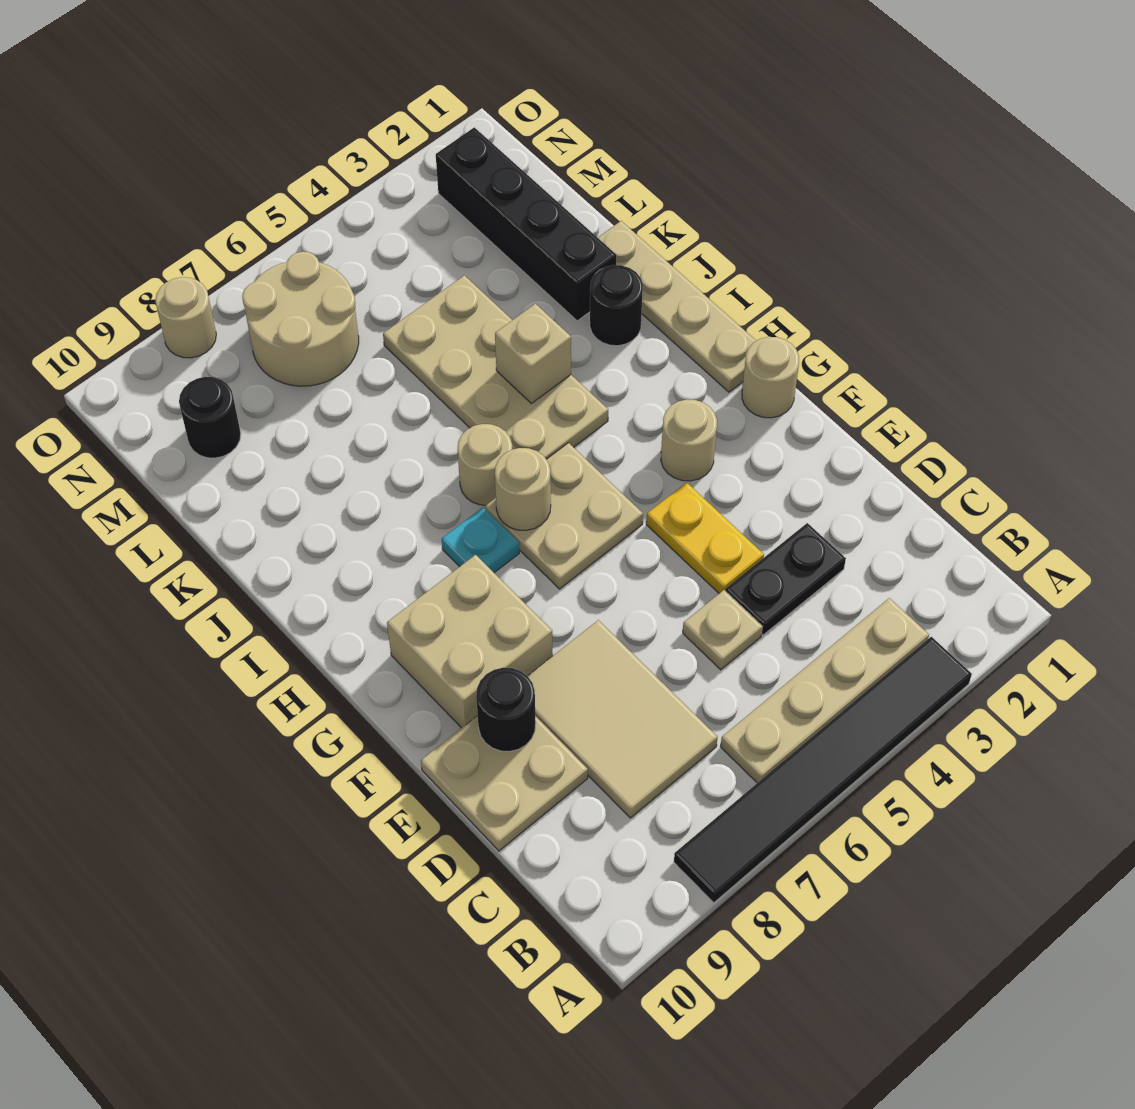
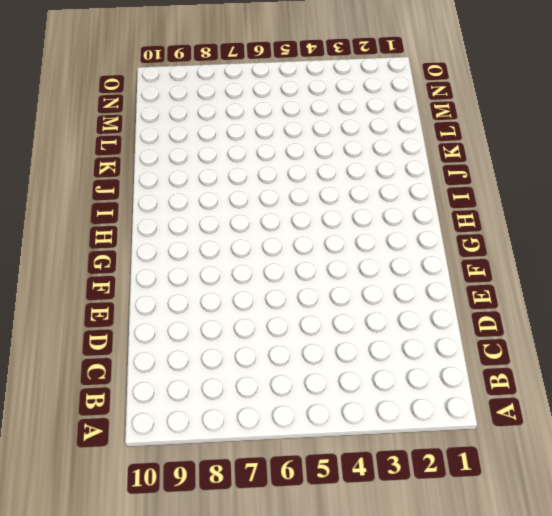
none -> black 1x6 tile [674,637,972,903]
none -> tan 1x4 plate [721,598,929,783]
none -> tan 2x3 tile [528,620,717,818]

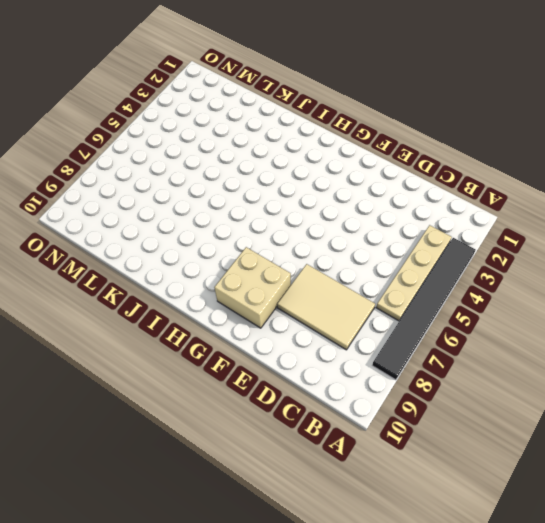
none -> black 1x2 plate [726,523,846,635]
none -> tan 1x1 plate [683,590,762,670]
none -> tan 2x2 plate [421,715,588,851]

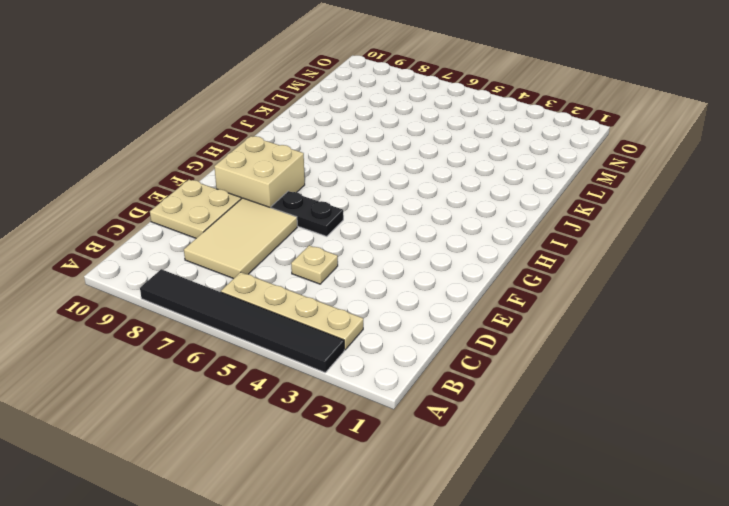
black 1x2 plate [271,191,343,236] -> black 1x2 plate moved to [726,523,846,635]
none -> yellow 1x2 plate [646,483,764,593]
none -> tan 1x1 round brick [742,337,799,418]
none -> tan 1x1 round brick [661,399,717,481]

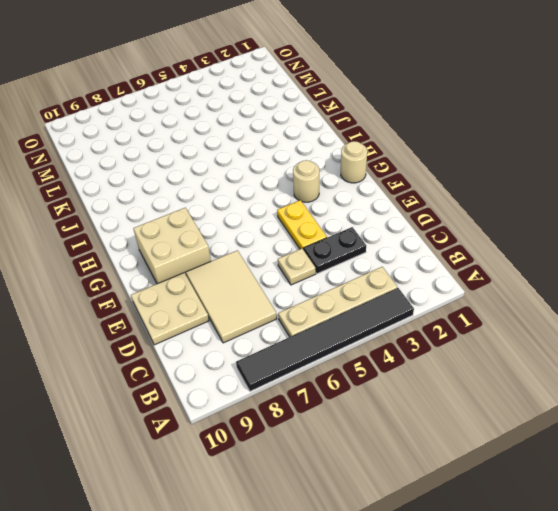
none -> tan 2x2 plate [485,443,643,589]
none -> tan 1x4 plate [598,221,756,392]
none -> cyan 1x1 plate [442,508,519,573]

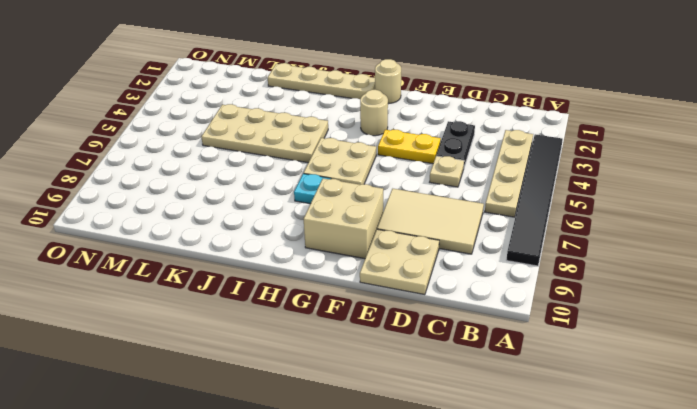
none -> tan 1x1 round brick [457,424,512,505]
none -> black 1x1 round brick [590,265,643,346]
none -> black 1x4 brick [436,127,617,321]

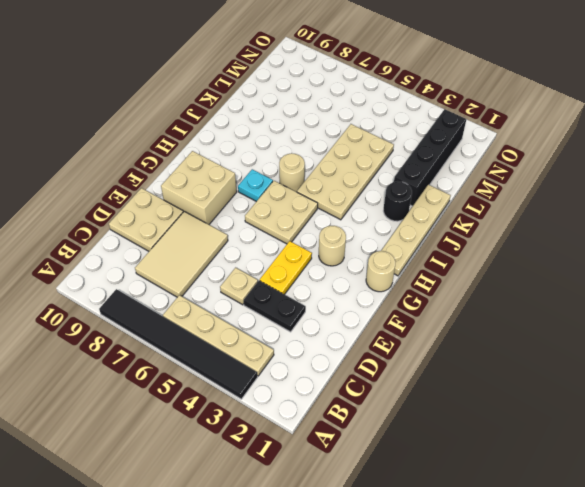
none -> tan 2x2 round brick [242,252,359,386]
none -> black 1x1 round brick [179,377,241,458]
none -> tan 1x1 round brick [155,277,216,358]

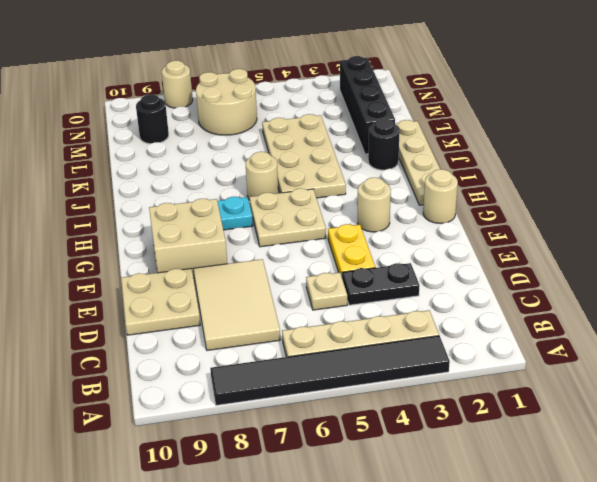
none -> black 1x1 round brick [476,668,536,752]
none -> tan 1x1 round brick [495,448,551,530]
none -> tan 1x1 brick [495,304,571,403]

